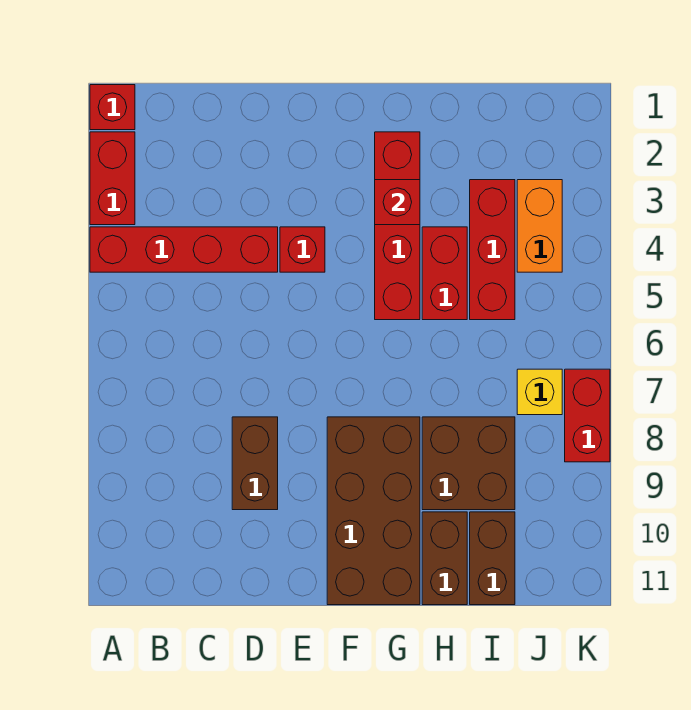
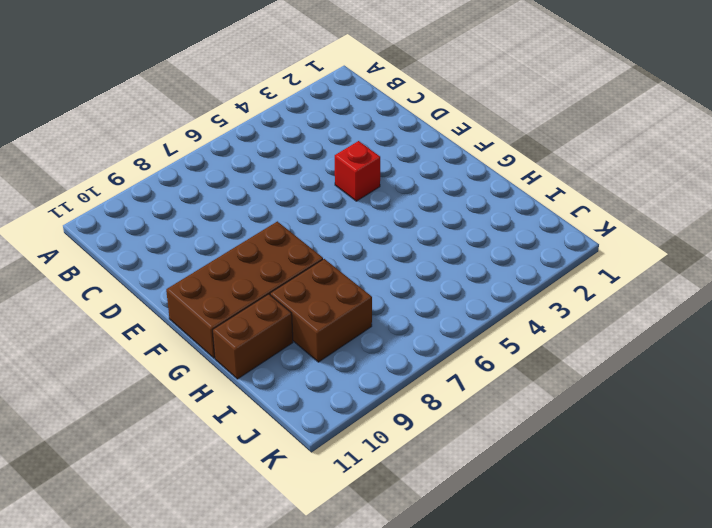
none -> red 1x1 brick [90,85,135,130]
none -> red 1x2 brick [90,132,135,225]
none -> red 1x4 brick [90,227,278,272]

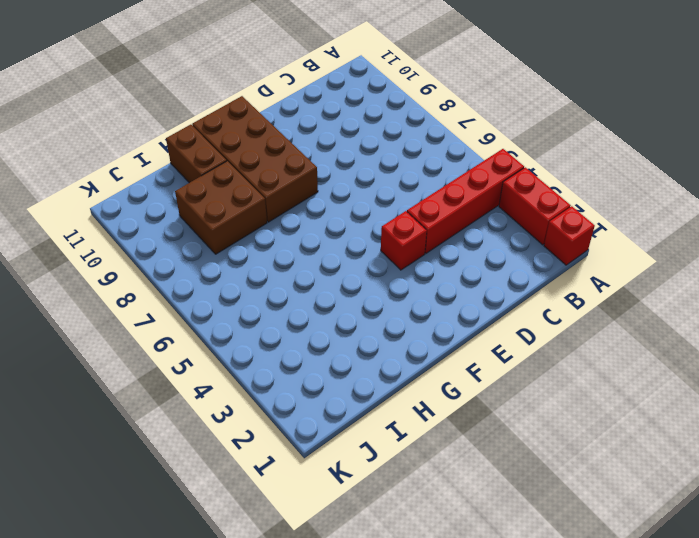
none -> brown 1x2 brick [232,417,278,510]
none -> red 1x4 brick [375,132,420,320]
none -> red 1x2 brick [422,227,467,320]

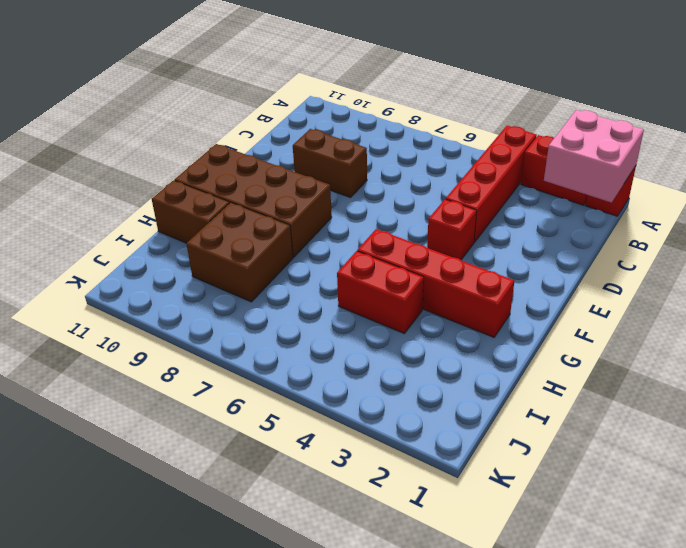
pink 2x2 brick [544,110,644,203] -> none
none -> red 1x3 brick [470,180,515,320]
none -> brown 1x2 brick [470,512,515,605]
none -> orange 1x2 brick [517,180,562,272]

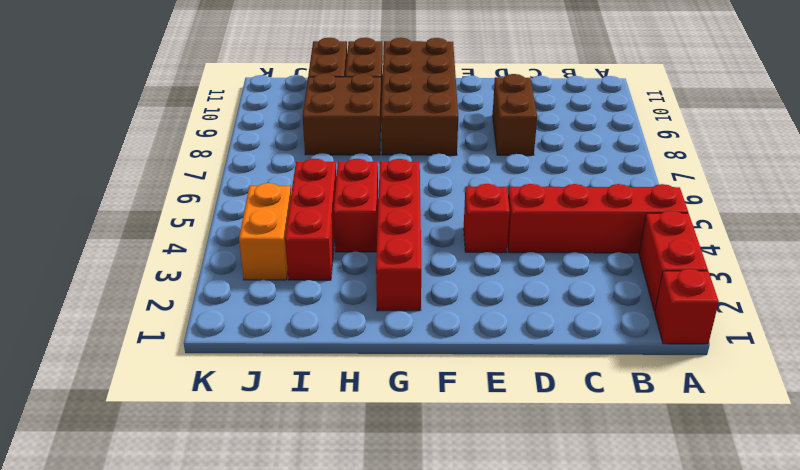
none -> yellow 1x1 brick [517,369,562,415]
none -> red 1x2 brick [565,369,610,462]
none -> red 1x1 brick [375,180,420,225]

